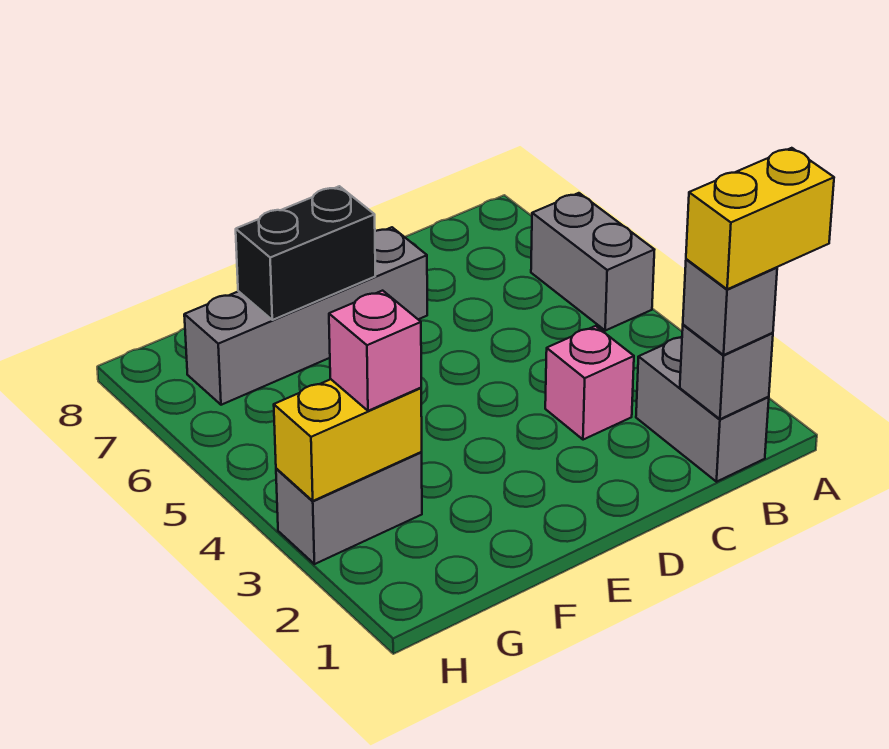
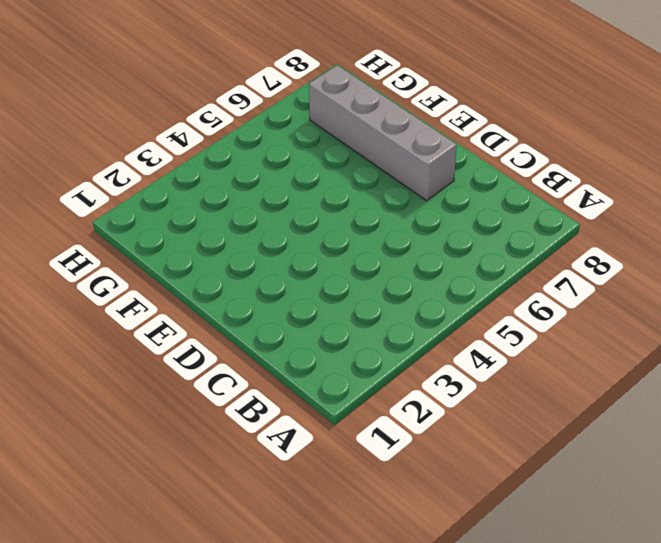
none -> grey 1x2 brick [531,193,654,331]
none -> grey 1x2 brick [636,337,769,482]

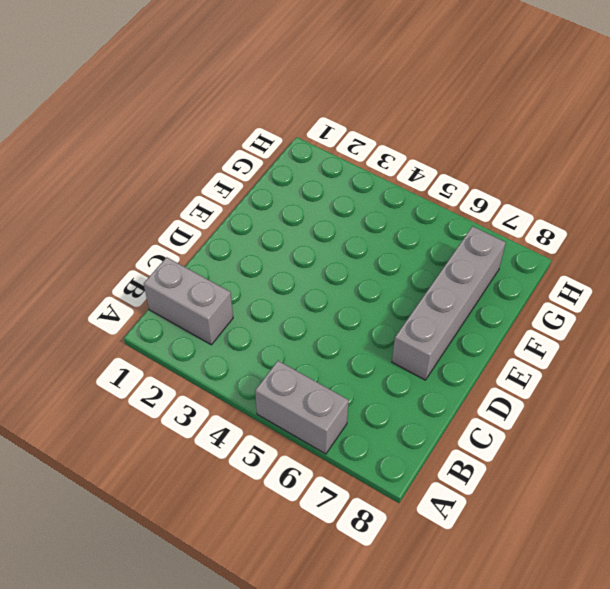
none -> pink 1x1 brick [545,326,634,440]
none -> grey 1x2 brick [276,452,422,564]

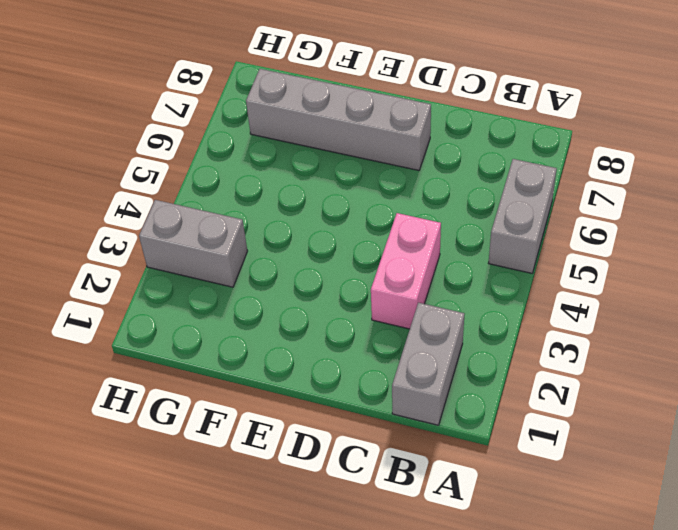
pink 1x2 brick [371,213,441,329] -> pink 1x1 brick [545,326,634,440]
none -> grey 1x1 brick [680,325,773,419]
none -> black 1x2 brick [236,186,375,320]

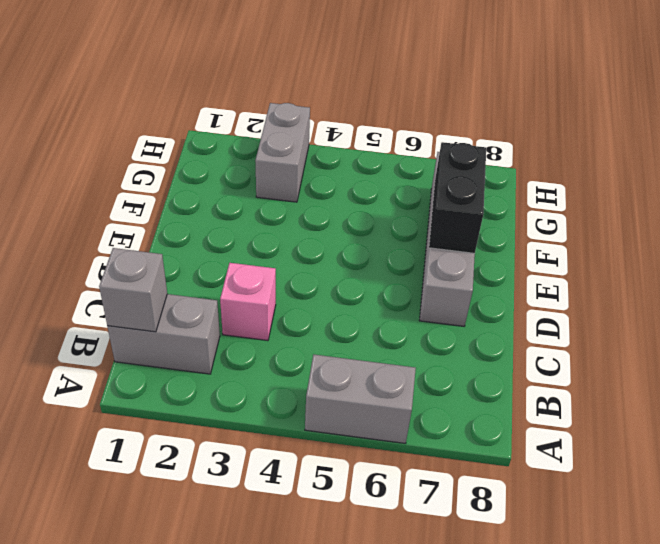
none -> yellow 1x2 brick [274,379,422,501]
none -> grey 1x1 brick [683,259,777,355]

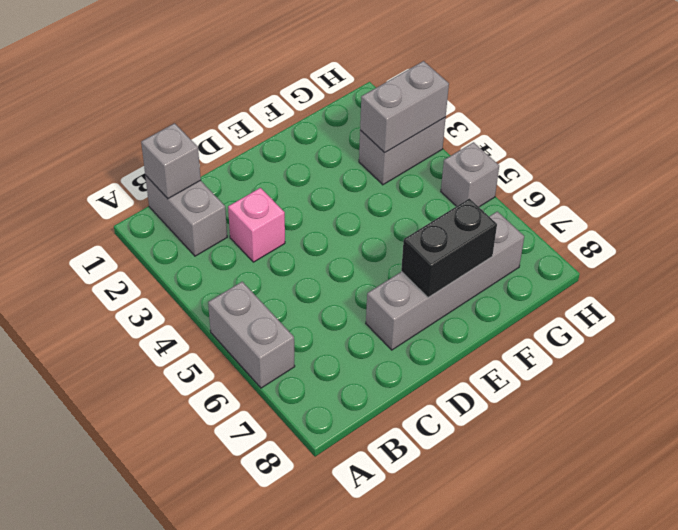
grey 1x2 brick [360,61,449,153] -> yellow 1x2 brick [274,379,422,501]
grey 1x1 brick [441,142,499,207] -> grey 1x1 brick moved to [683,259,777,355]
none -> pink 1x1 brick [329,291,421,411]
none -> yellow 1x2 brick [686,148,834,289]

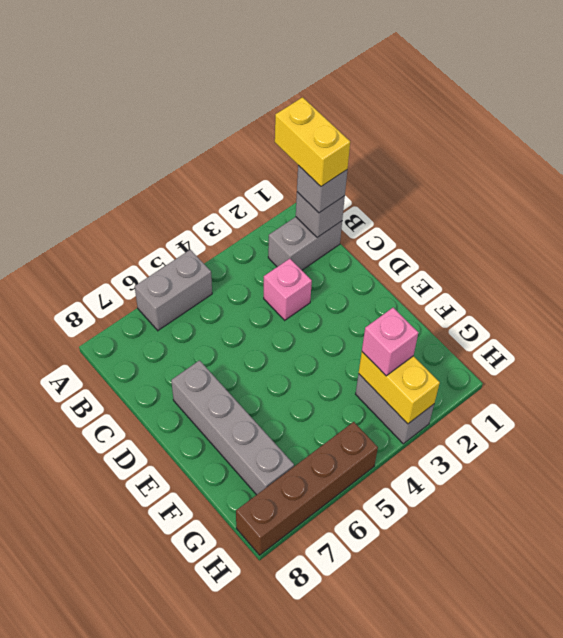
brown 1x4 brick [236,422,378,555] -> none
none -> black 1x2 brick [236,186,375,320]

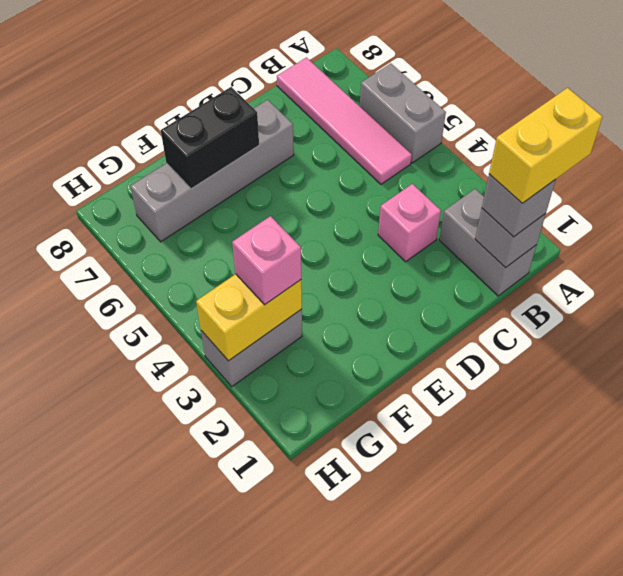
pink 1x4 tile [277,58,412,184] -> none

